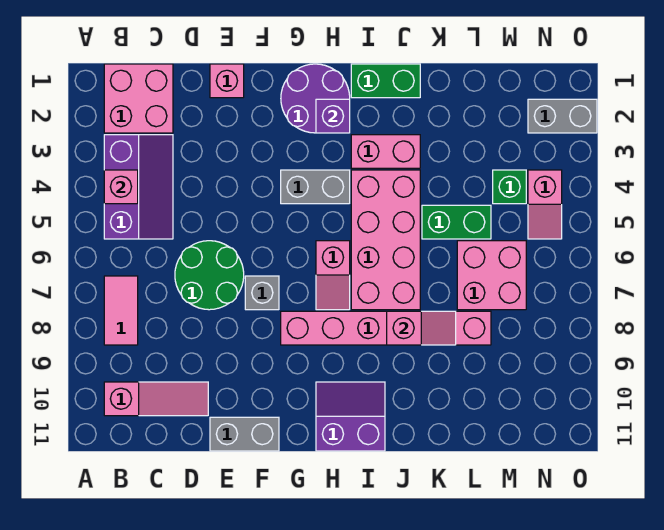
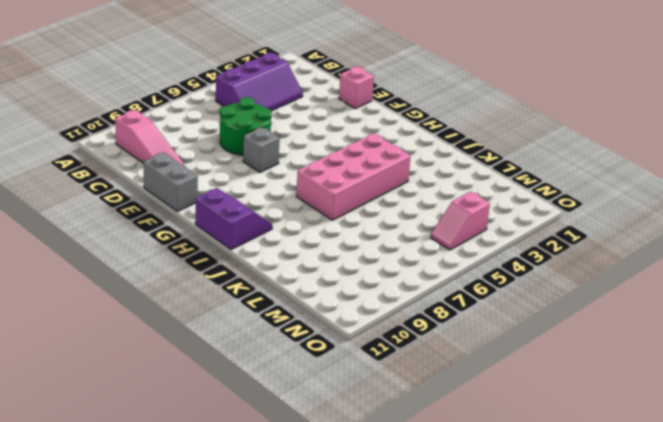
none -> pink 2x2 brick [104,64,173,133]
none -> pink 1x2 tile [104,276,138,345]
none -> purple 2x2 round brick [281,64,350,133]

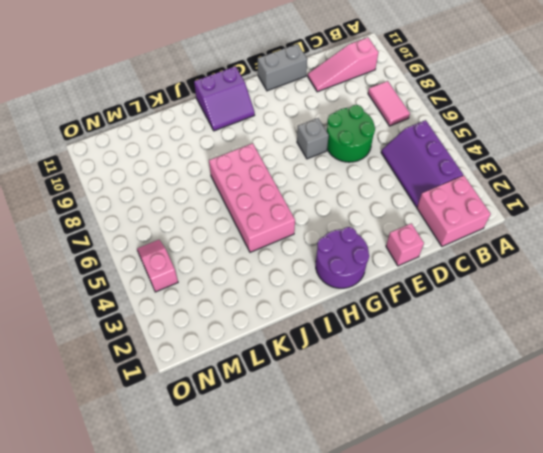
none -> grey 1x2 brick [281,170,350,204]
none -> pink 1x6 brick [281,311,491,345]
none -> pink 1x2 slope [316,241,350,310]

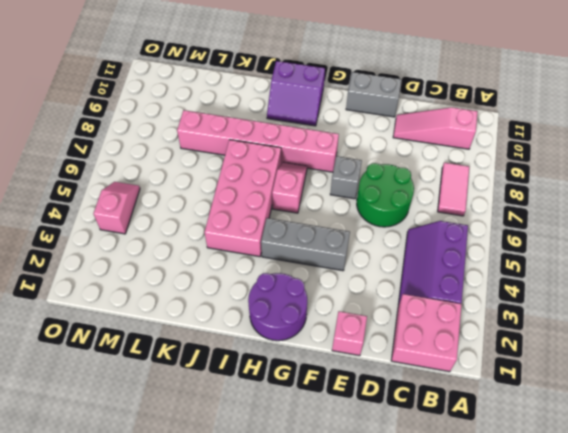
grey 1x3 brick [261,218,350,271] -> grey 1x2 brick [281,170,350,204]
none -> green 1x2 brick [351,64,420,98]
none -> pink 1x2 brick [351,135,420,168]
none -> green 1x2 brick [422,205,491,239]

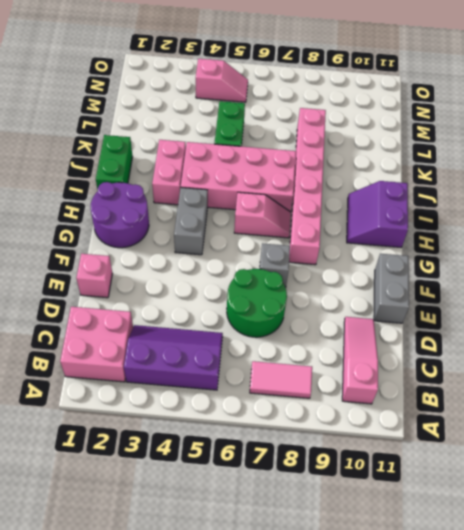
none -> pink 2x2 brick [457,241,526,310]
none -> green 1x1 brick [493,170,526,204]
none -> grey 1x2 brick [528,99,597,133]

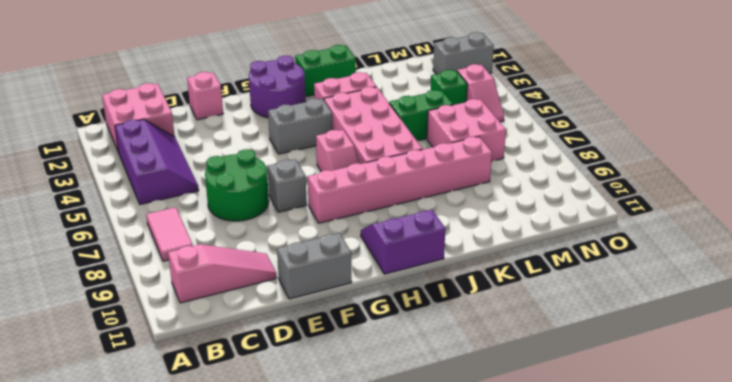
none -> pink 1x1 brick [104,170,138,204]
none -> purple 1x1 brick [316,99,350,133]
none -> pink 1x2 slope [387,311,456,345]

